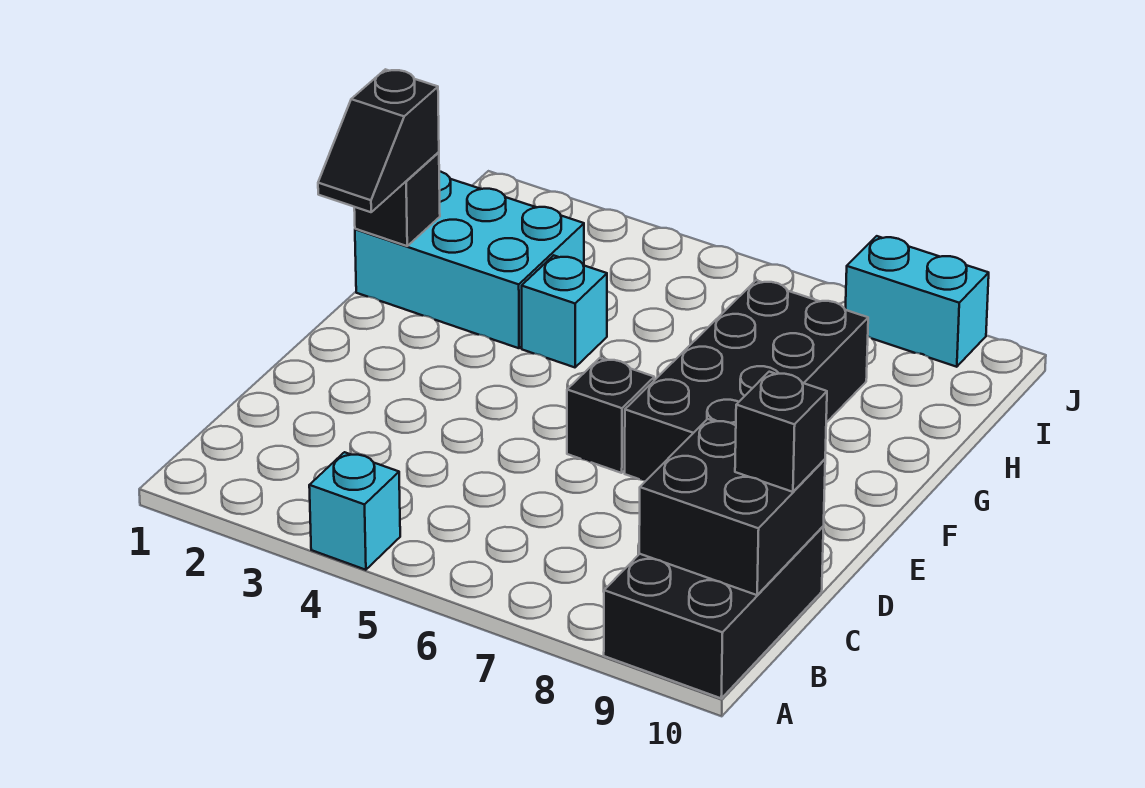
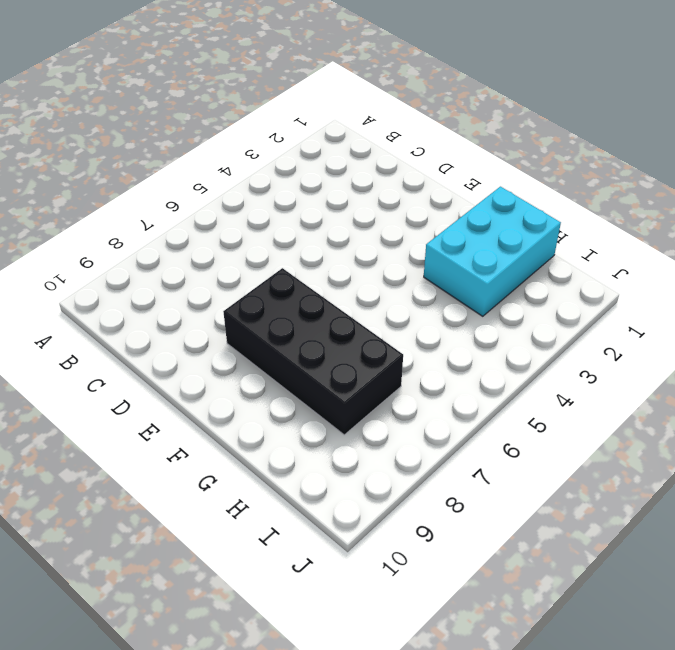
none -> cyan 1x1 brick [309,452,400,570]
none -> black 2x3 brick [604,527,823,698]

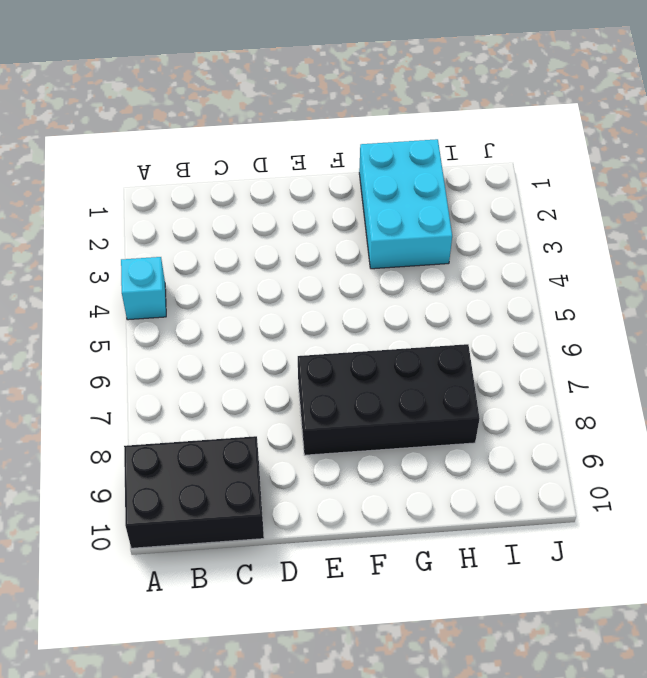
none -> black 1x1 brick [567,358,654,473]
none -> cyan 1x1 brick [522,255,607,367]

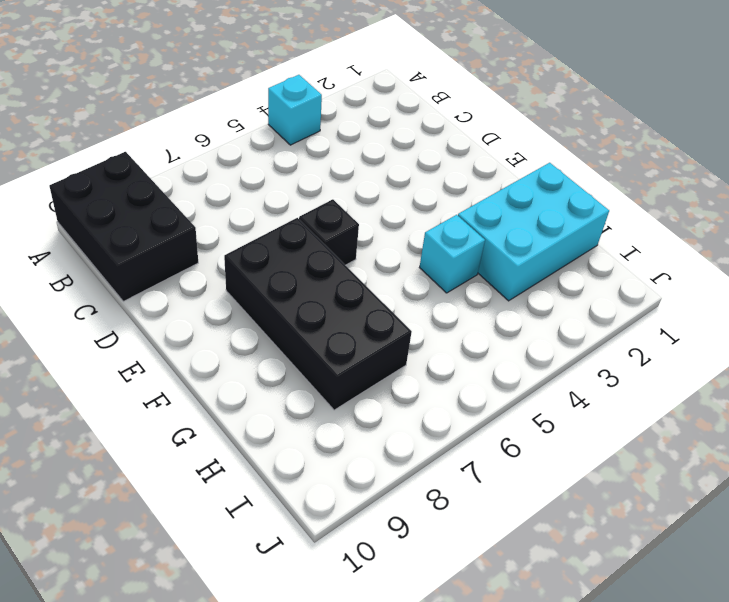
none -> cyan 1x2 brick [845,236,989,367]
none -> black 2x2 brick [639,419,825,595]

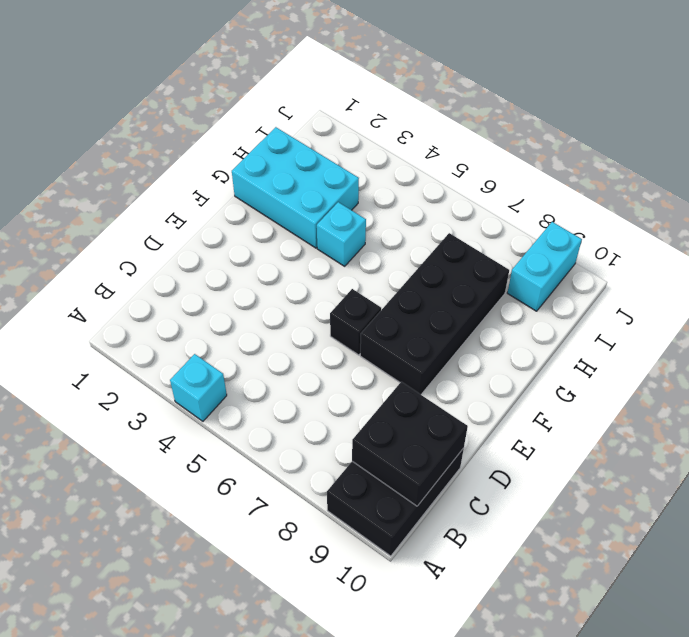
cyan 1x2 brick [507,222,582,311] -> cyan 1x2 brick turned to [845,236,989,367]
none -> black 1x1 brick [354,152,440,246]
none -> black 1x1 brick [735,372,827,492]

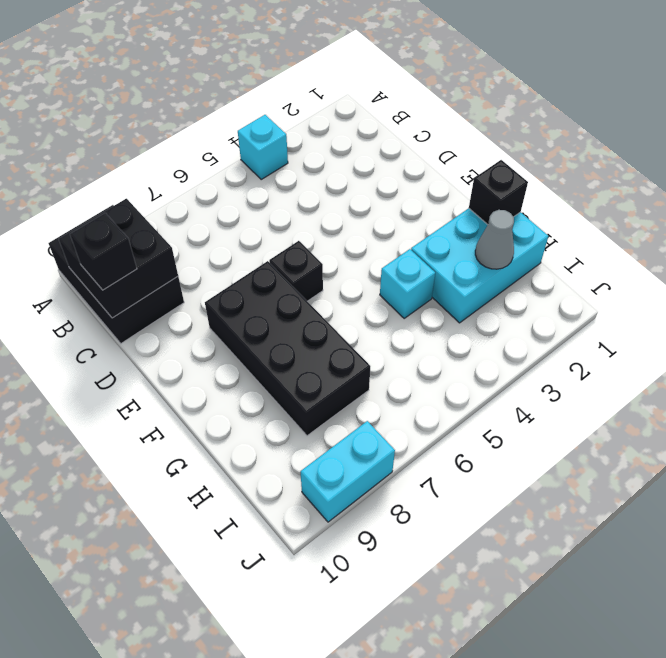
grey 1x1 cone [475,210,514,269] -> none
none -> black 1x2 slope [318,69,439,212]

